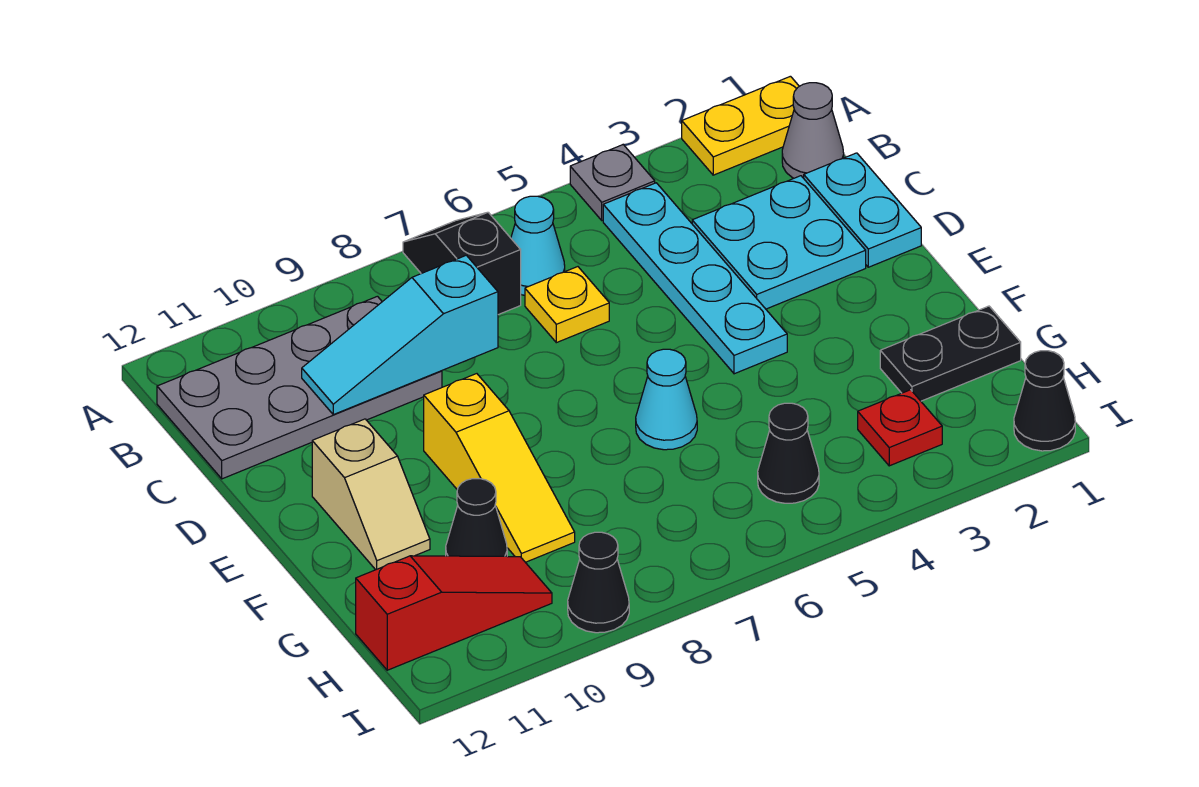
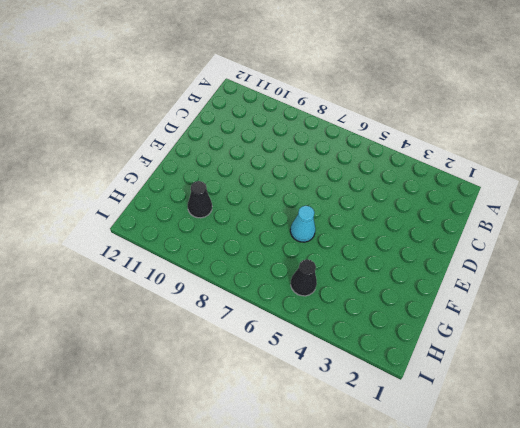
none -> yellow 1x2 plate [682,76,799,175]
none -> grey 1x1 plate [570,145,655,220]
none -> black 1x2 slope [403,212,521,315]

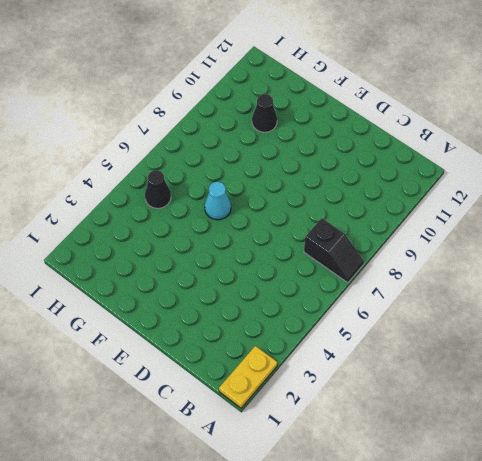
none -> grey 1x1 plate [570,145,655,220]
none -> grey 1x1 cone [782,83,844,178]
none -> cyan 1x4 plate [603,183,787,374]

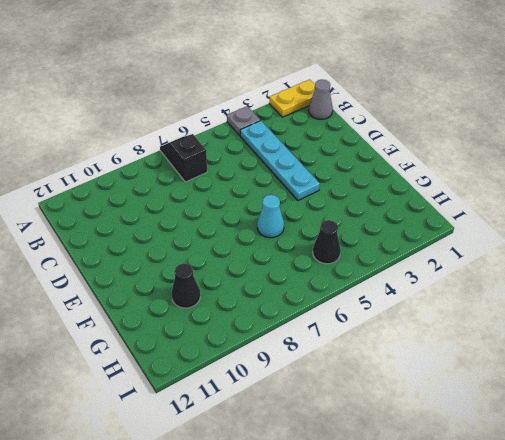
none -> cyan 1x1 cone [511,196,565,295]
none -> grey 2x4 plate [157,296,442,479]
none -> cyan 1x2 plate [804,153,921,267]

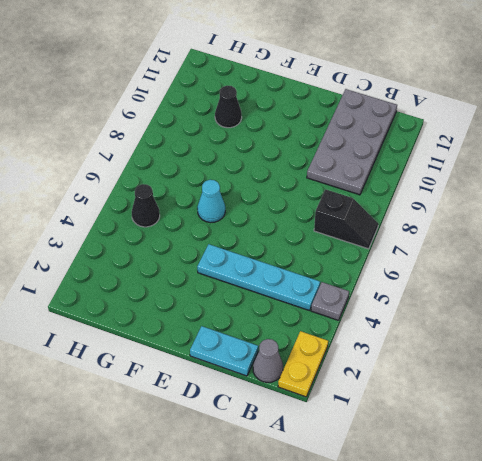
none -> cyan 1x1 cone [511,196,565,295]
none -> cyan 2x2 plate [692,176,866,309]
none -> yellow 1x1 plate [525,267,609,343]

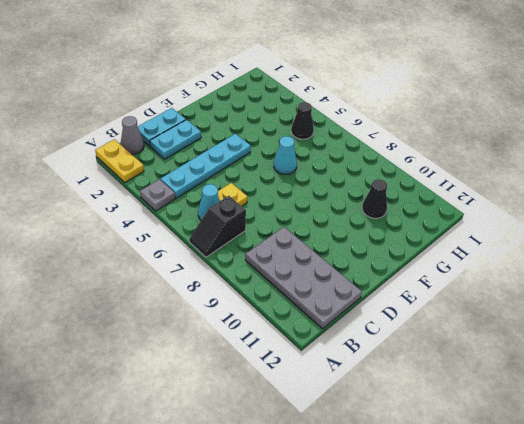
cyan 1x2 plate [150,120,201,159] -> cyan 2x2 plate [692,176,866,309]
none -> yellow 1x3 slope [424,374,575,562]
none -> tan 1x2 slope [312,419,430,570]
none -> black 1x2 plate [880,306,1021,401]

